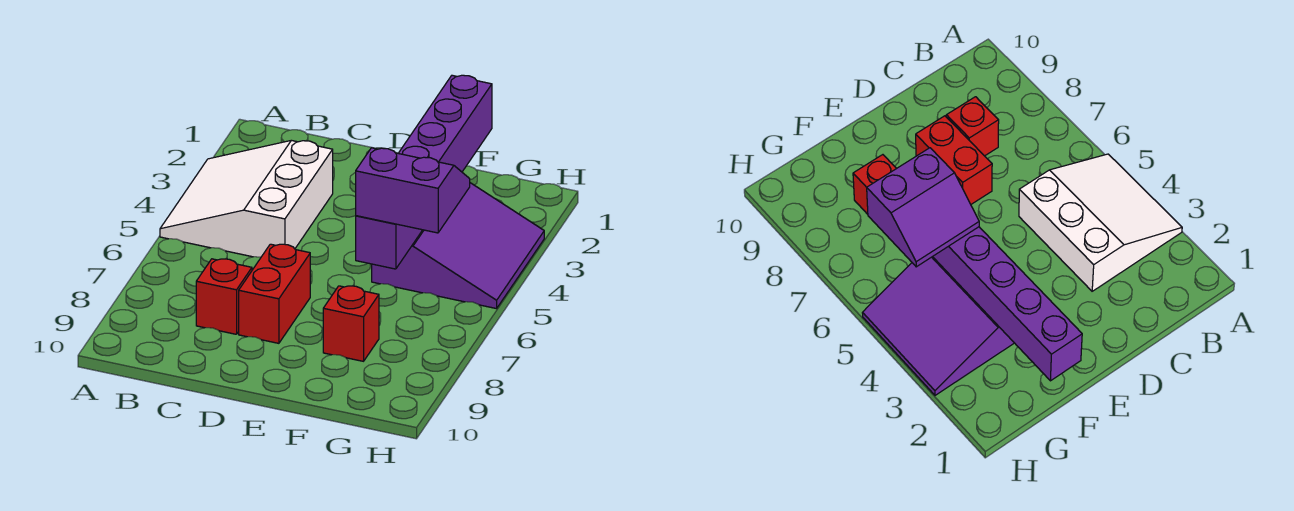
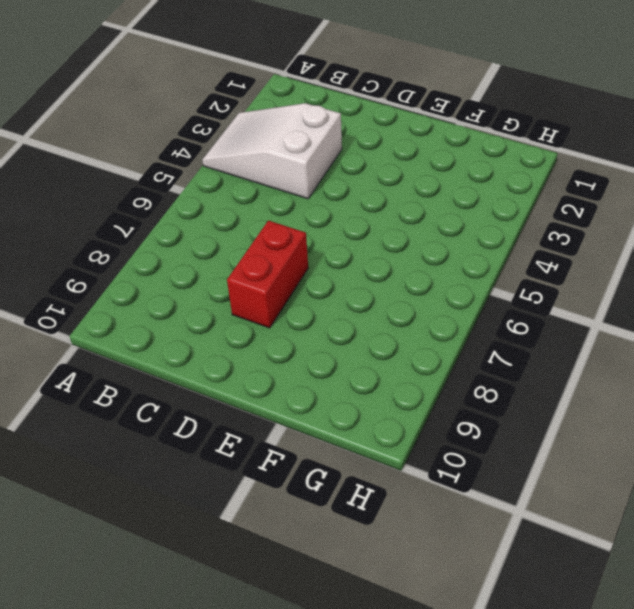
white 2x3 slope [202,103,342,199] -> white 3x3 slope [160,140,333,257]
none -> red 1x1 brick [196,259,252,334]
none -> purple 3x3 slope [372,183,544,309]

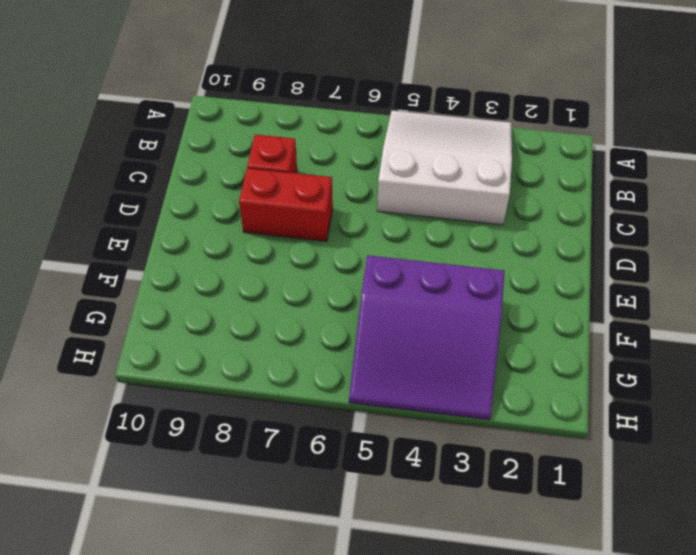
none -> red 1x1 brick [323,286,379,361]
none -> purple 1x6 brick [356,75,492,269]

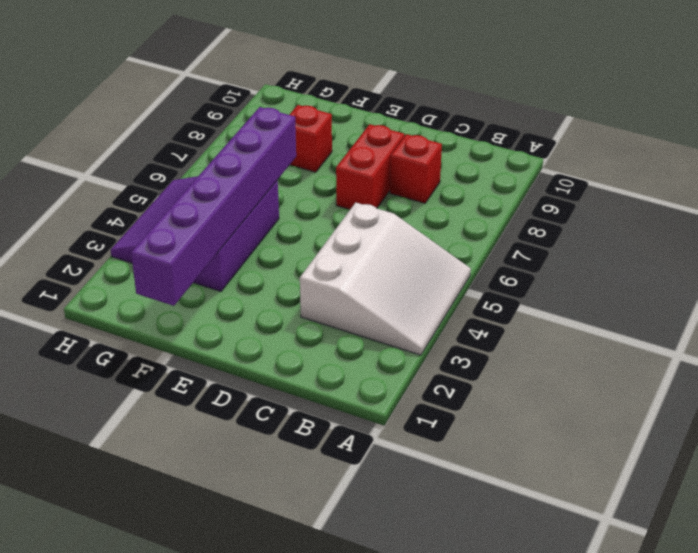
none -> purple 2x2 slope [356,148,470,233]

